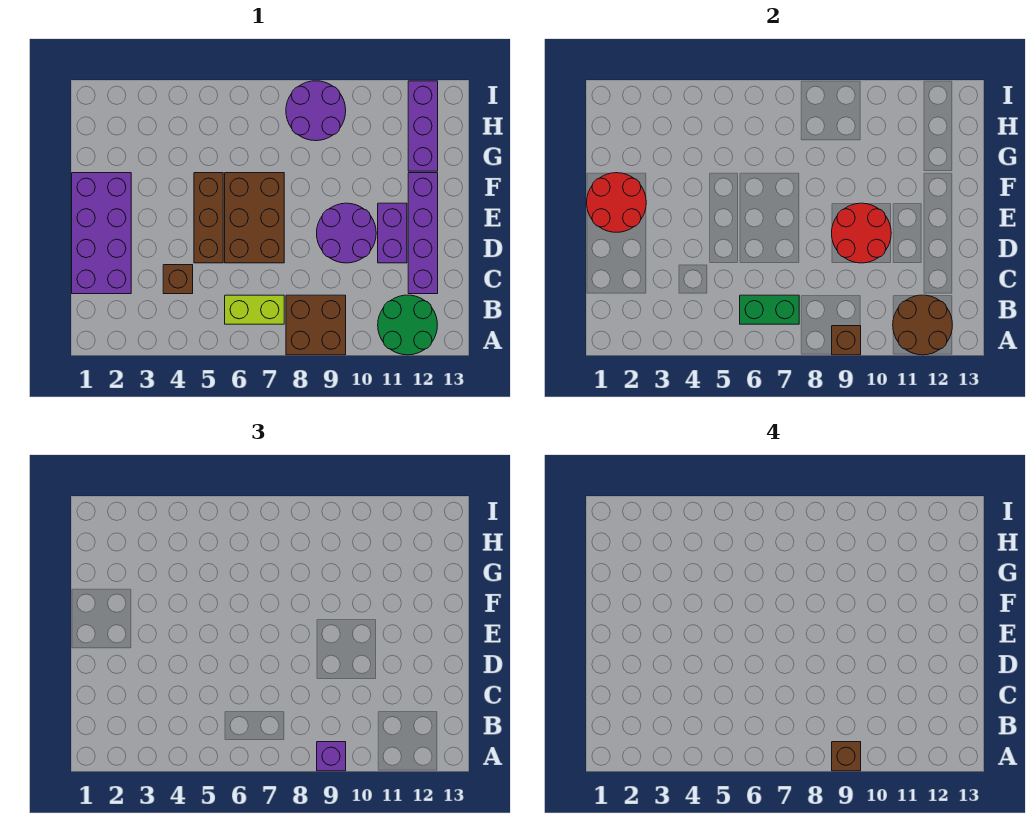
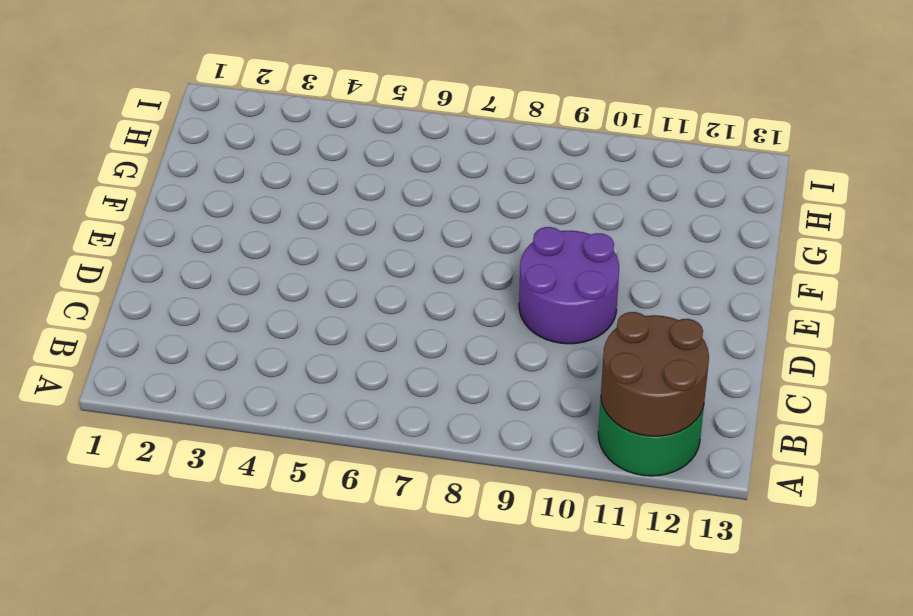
none -> brown 2x2 brick [286,295,346,355]
none -> lime 1x2 brick [225,295,284,324]
none -> purple 2x4 brick [72,173,131,294]

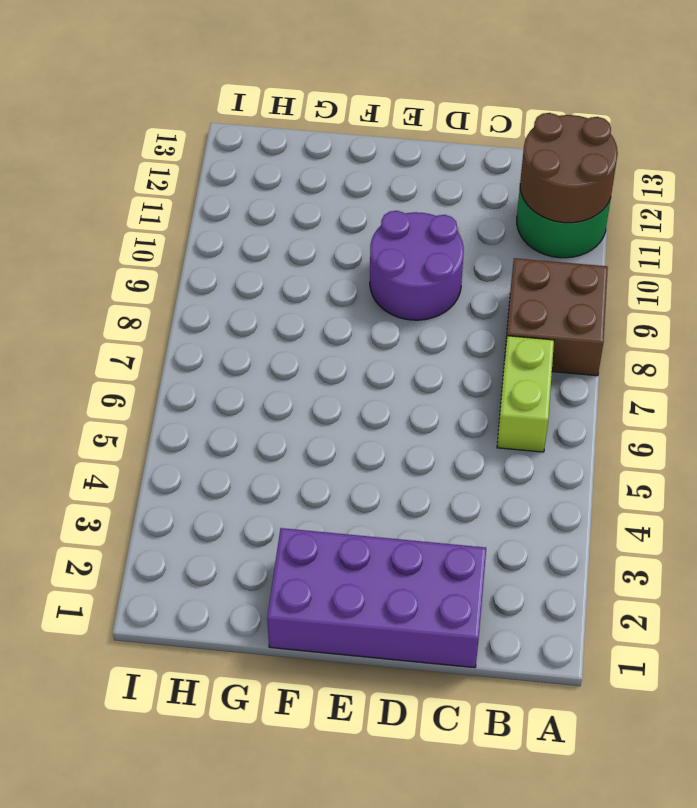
none -> brown 1x1 brick [163,265,193,294]
none -> purple 1x4 brick [408,173,438,294]
none -> brown 1x3 brick [194,173,223,263]

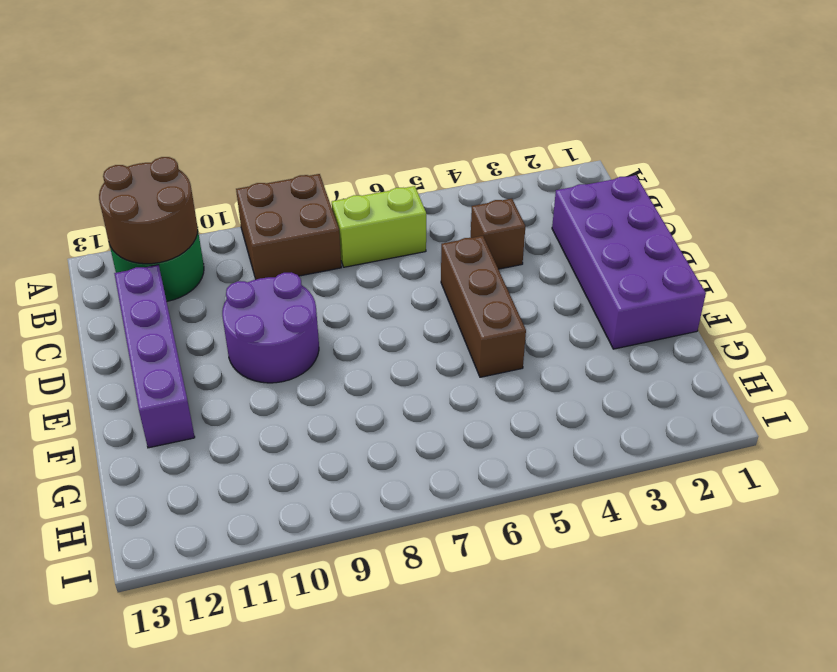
none -> brown 2x3 brick [225,173,284,263]
none -> purple 1x2 brick [378,203,407,263]
none -> purple 1x3 brick [408,81,438,171]

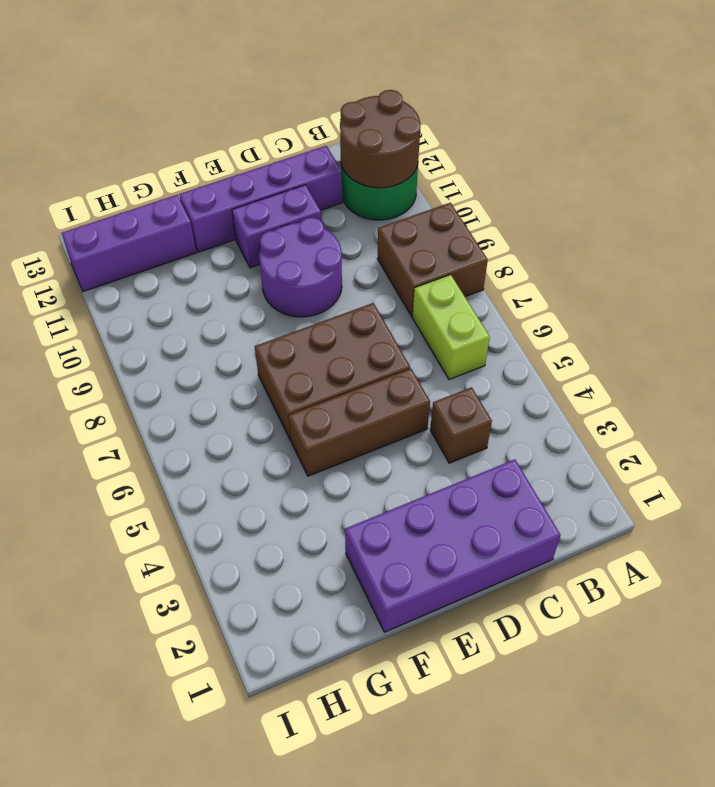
none -> purple 2x2 round brick [286,81,346,141]
none -> brown 1x1 brick [832,326,861,355]
none -> green 1x2 brick [740,295,799,324]

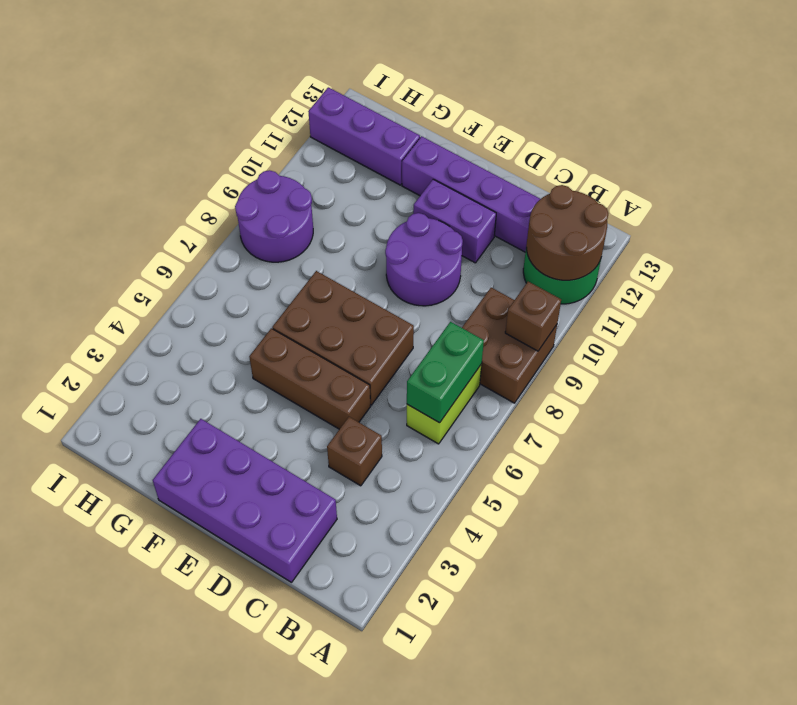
none -> red 2x2 round brick [832,203,891,263]
none -> red 2x2 round brick [587,173,646,232]
none -> purple 1x1 brick [317,742,346,771]

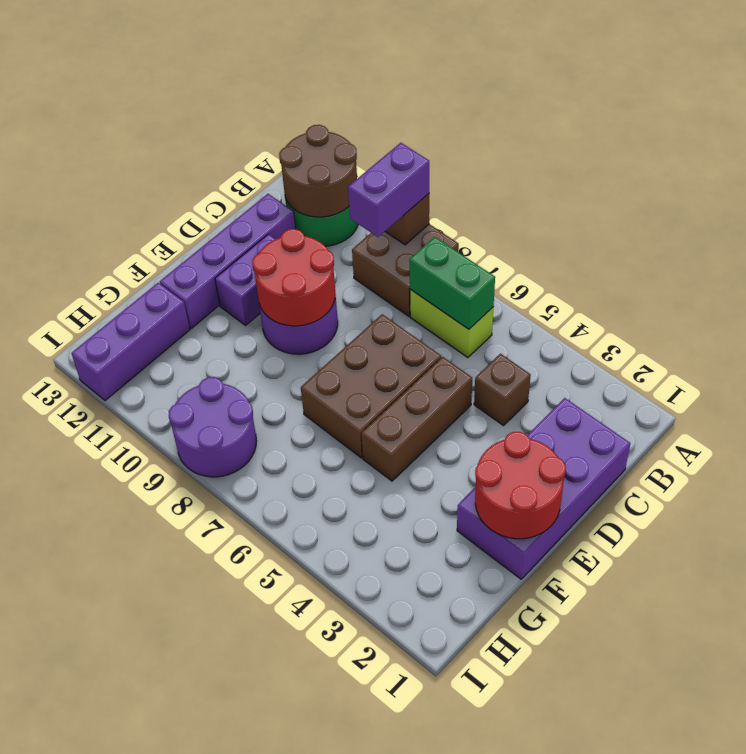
purple 1x2 brick [348,143,429,237] -> purple 1x1 brick [317,742,346,771]
none -> brown 1x1 brick [832,742,861,771]

